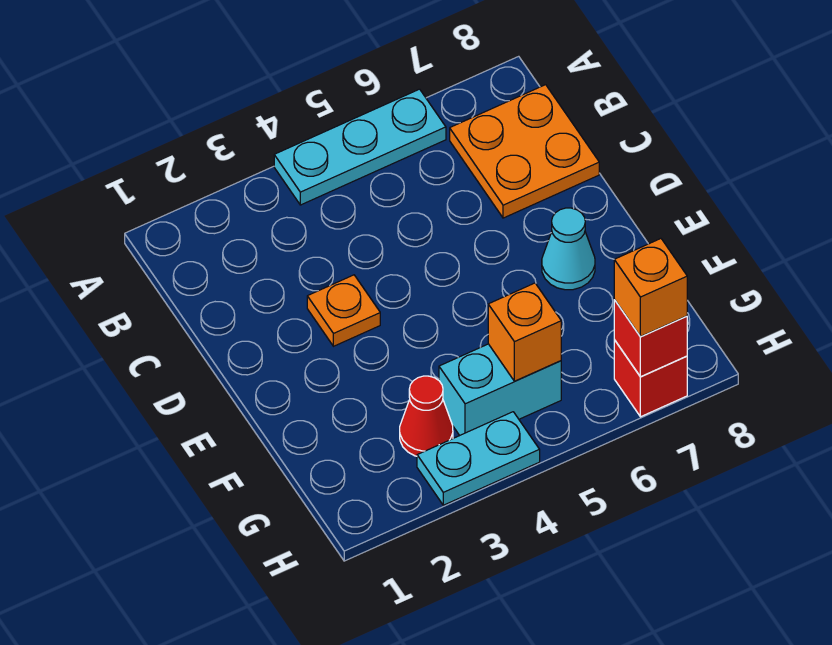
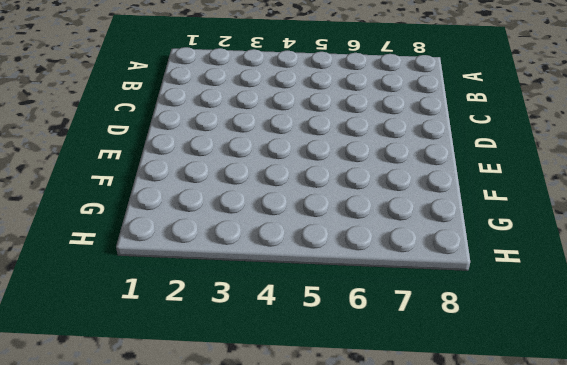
none -> cyan 1x3 plate [274,89,446,205]
none -> orange 2x2 plate [450,85,599,218]

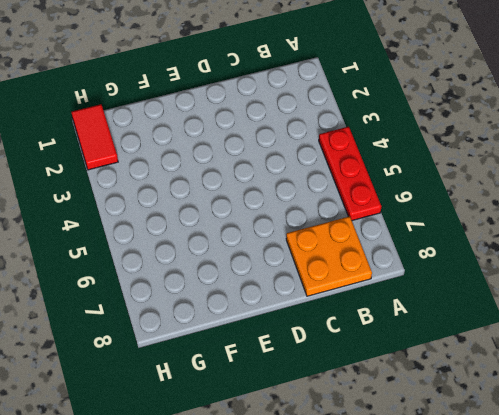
red 1x3 plate [319,127,381,221] -> cyan 1x3 plate [274,89,446,205]
red 1x2 tile [71,104,118,170] -> none
none -> orange 1x1 plate [307,275,380,346]
none -> cyan 1x1 cone [542,208,595,290]

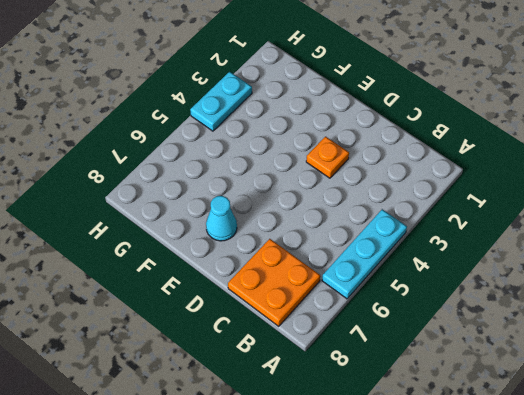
none -> red 1x1 cone [400,376,453,456]
none -> cyan 1x2 brick [439,344,561,435]

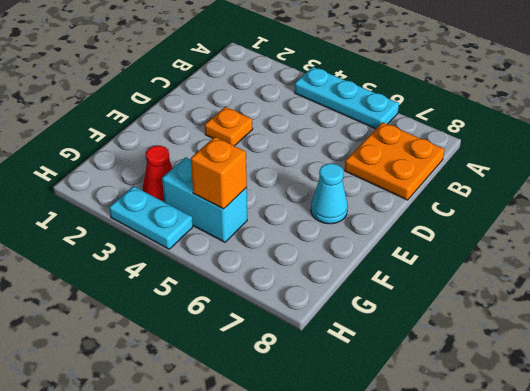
none -> red 1x1 brick [614,340,687,417]
none -> red 1x1 brick [614,300,687,377]

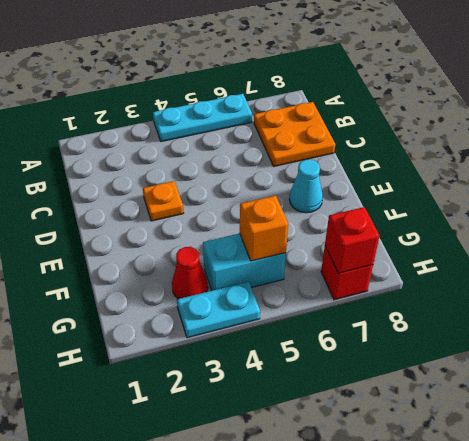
none -> orange 1x1 brick [614,239,687,337]

